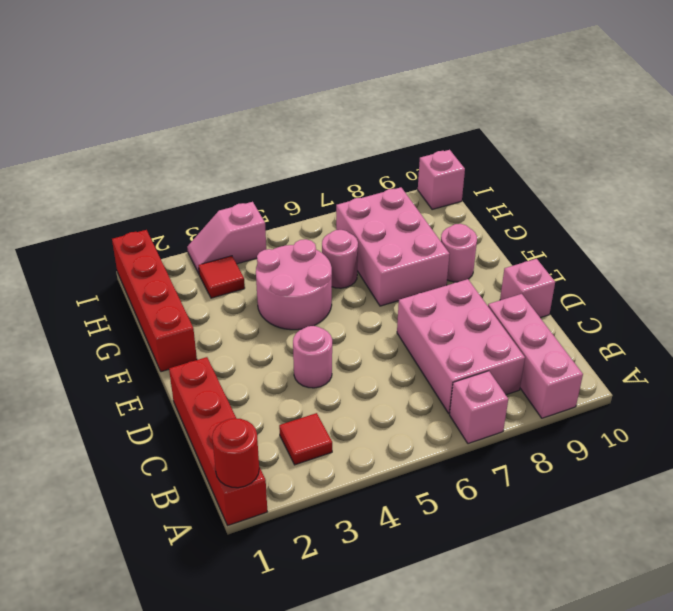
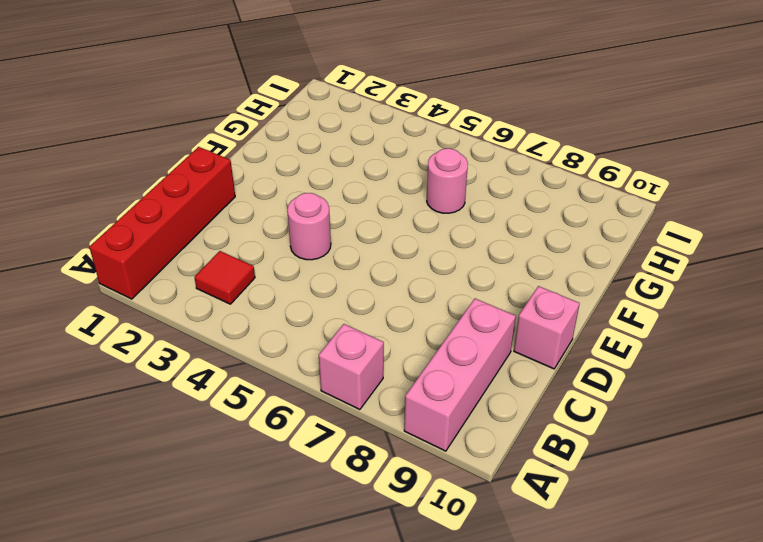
none -> pink 2x3 brick [397,279,525,414]
none -> red 1x4 brick [112,230,197,372]
none -> pink 2x2 round brick [256,239,332,330]

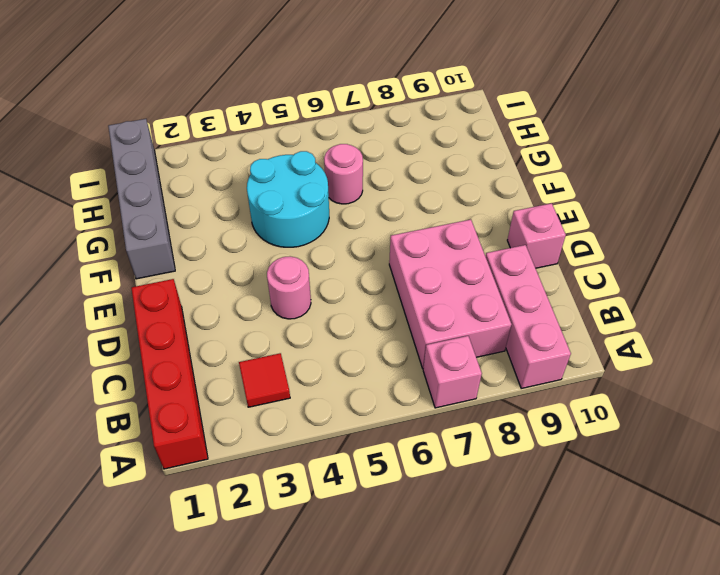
grey 1x4 brick [108,119,175,279] -> red 1x4 brick [112,230,197,372]
cyan 2x2 round brick [247,151,329,247] -> pink 2x2 round brick [256,239,332,330]
none -> pink 2x3 brick [336,187,449,306]
none -> pink 1x1 round brick [441,224,477,282]
none -> red 1x1 tile [198,256,245,298]

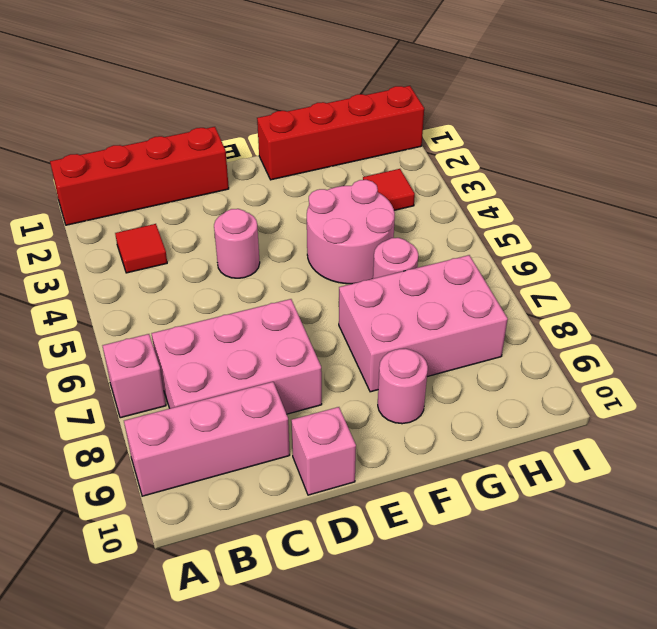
none -> pink 1x2 slope [187,202,266,274]
none -> pink 1x1 brick [418,150,465,210]
none -> red 1x1 round brick [212,418,259,488]

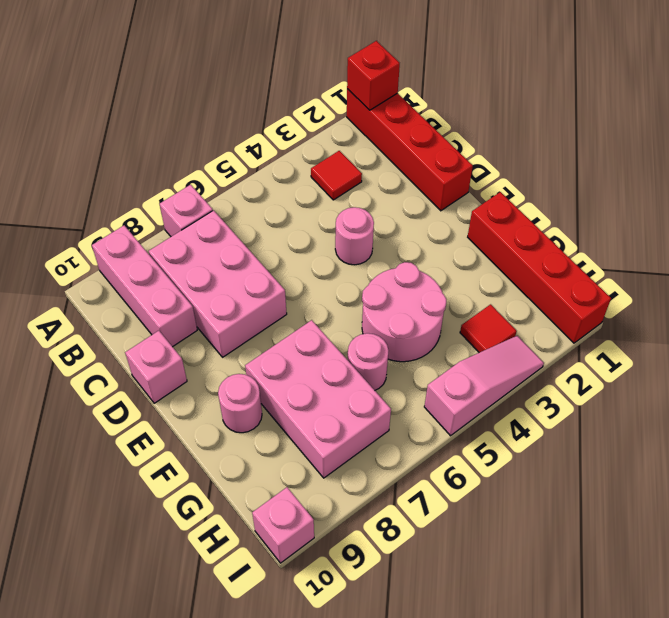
red 1x1 brick [347,41,400,110] -> red 1x1 round brick [212,418,259,488]
pink 1x3 slope [424,336,544,436] -> pink 1x2 slope [187,202,266,274]

